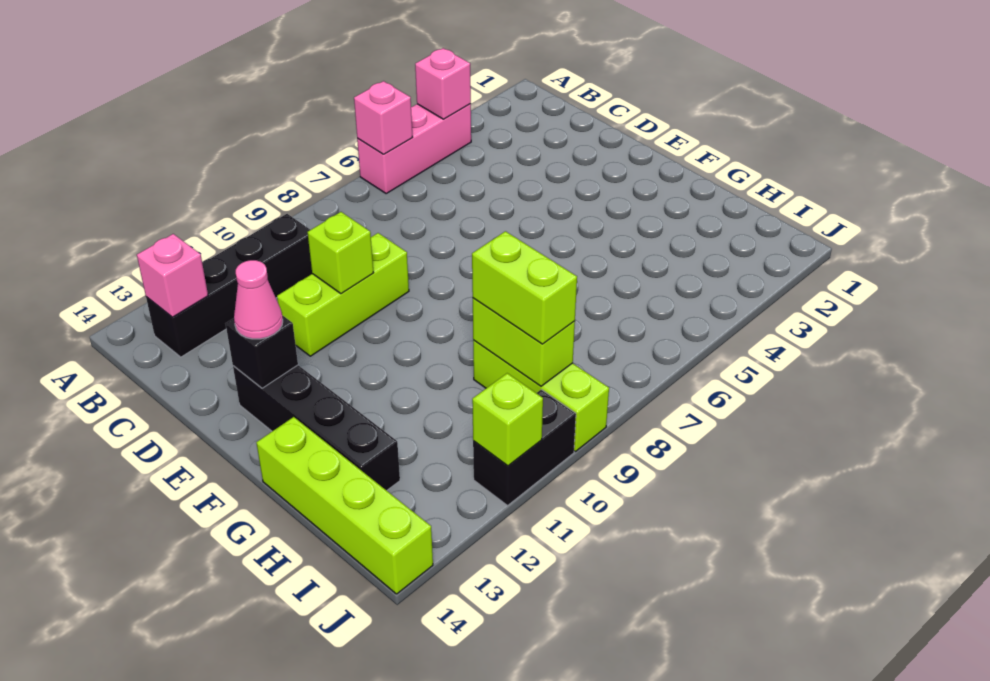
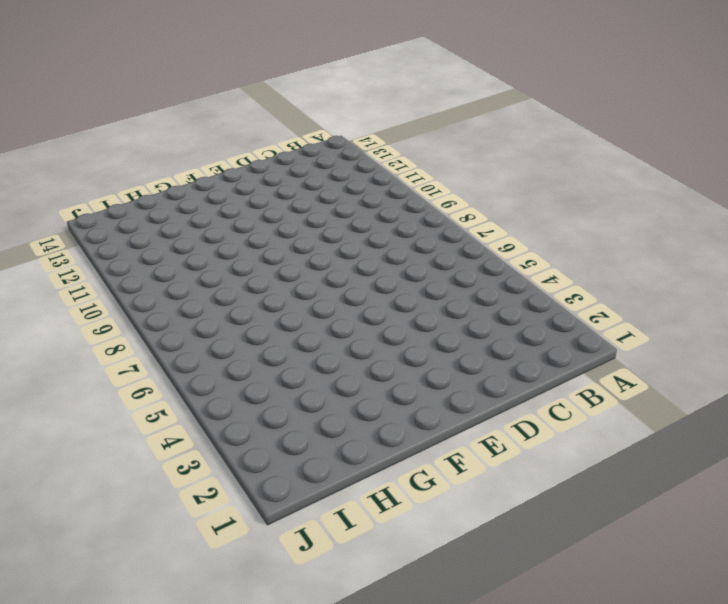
none -> pink 1x3 brick [357,104,471,194]
none -> black 1x4 brick [146,214,312,357]
none -> lime 1x3 brick [277,233,409,356]

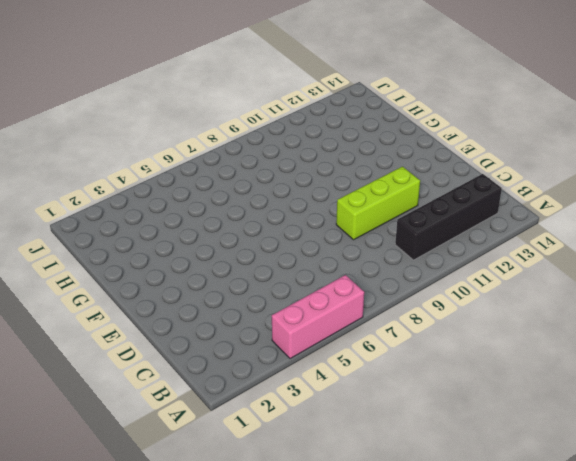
none -> black 1x4 brick [233,365,400,491]
none -> lime 1x4 brick [256,417,433,594]
none -> lime 1x3 brick [473,340,609,451]

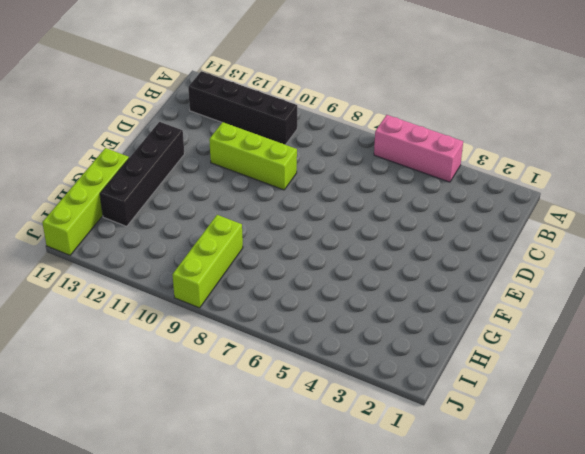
none -> black 1x2 brick [473,390,576,506]
none -> pink 1x1 brick [415,48,471,119]
none -> pink 1x1 brick [354,81,413,154]

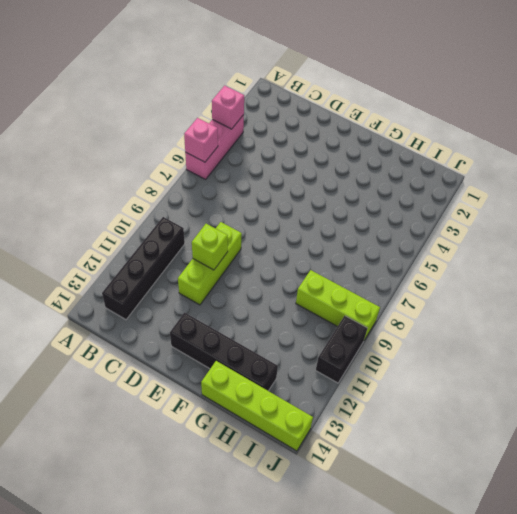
none -> pink 1x1 brick [137,234,208,317]
none -> black 1x1 brick [226,315,298,388]
none -> lime 1x2 brick [473,298,575,386]

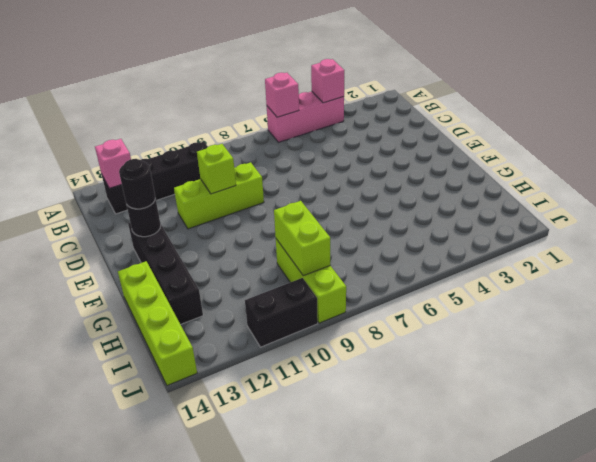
black 1x1 round brick [126,198,161,237] -> black 1x1 brick [226,315,298,388]
black 1x1 round brick [119,159,155,209] -> pink 1x1 cone [234,260,283,339]
none -> lime 1x1 brick [472,373,543,466]
none -> lime 1x2 brick [472,231,577,344]

